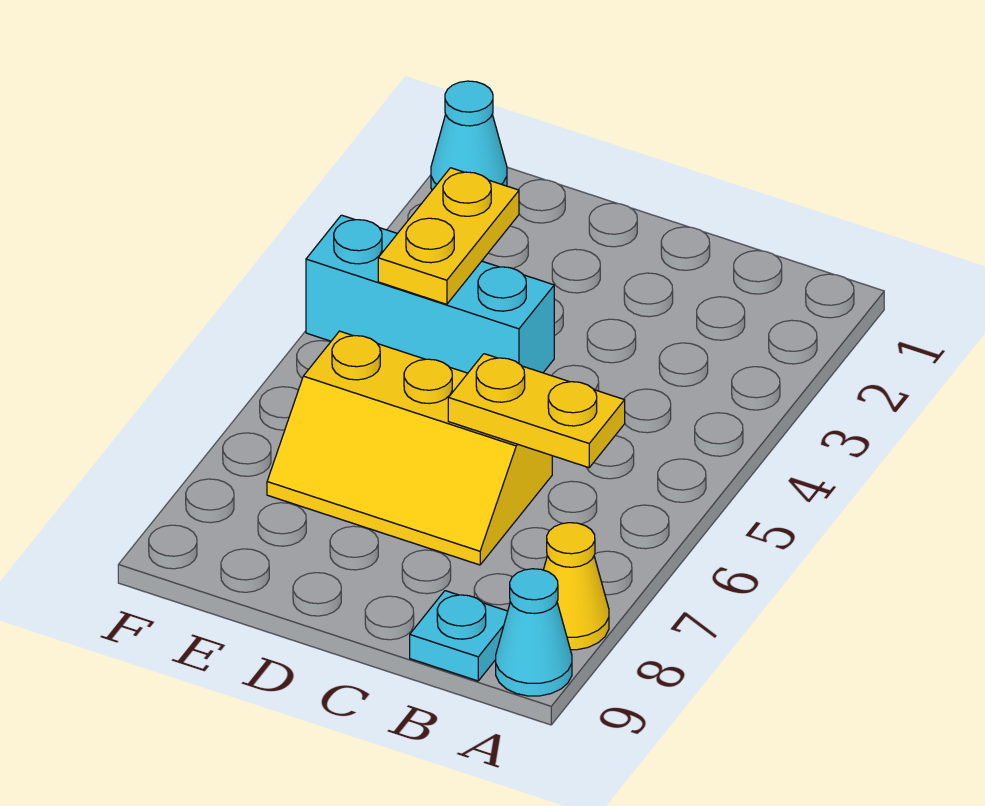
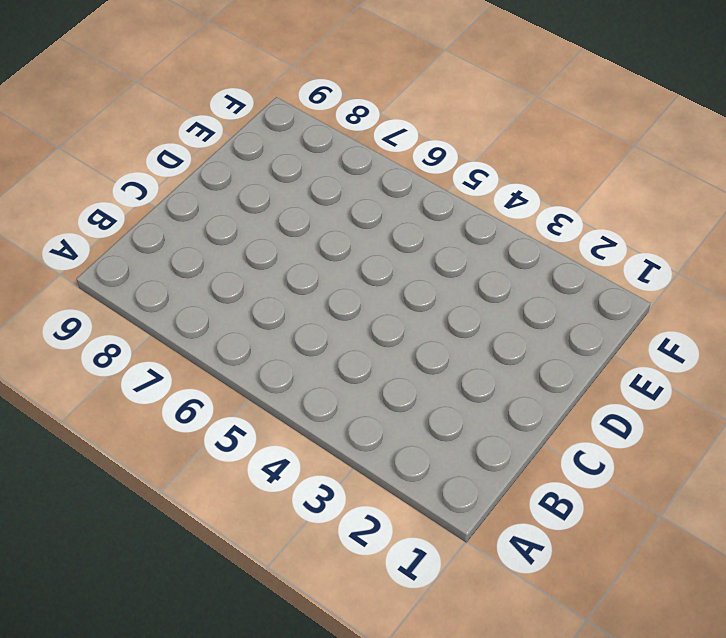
none -> yellow 1x1 cone [544,523,609,650]
none -> cyan 1x1 cone [496,569,572,696]

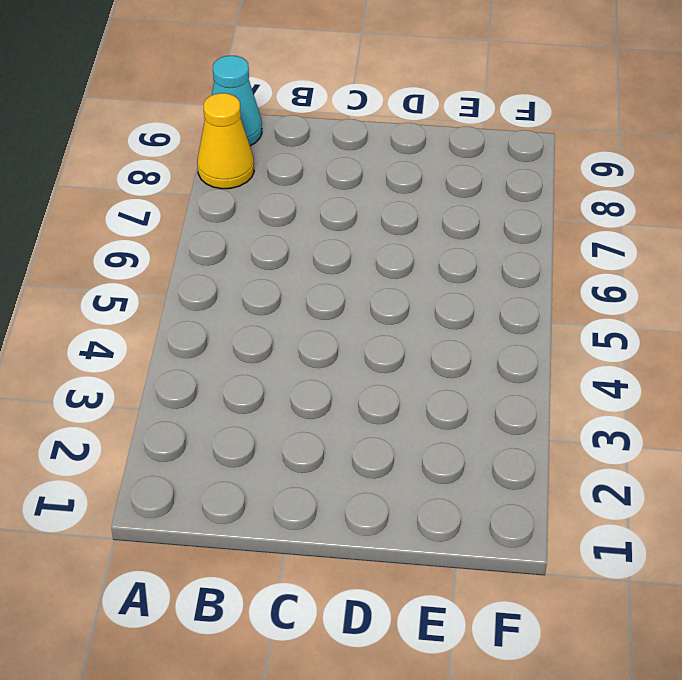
none -> cyan 1x1 plate [410,591,508,681]
none -> yellow 2x3 slope [267,331,552,565]

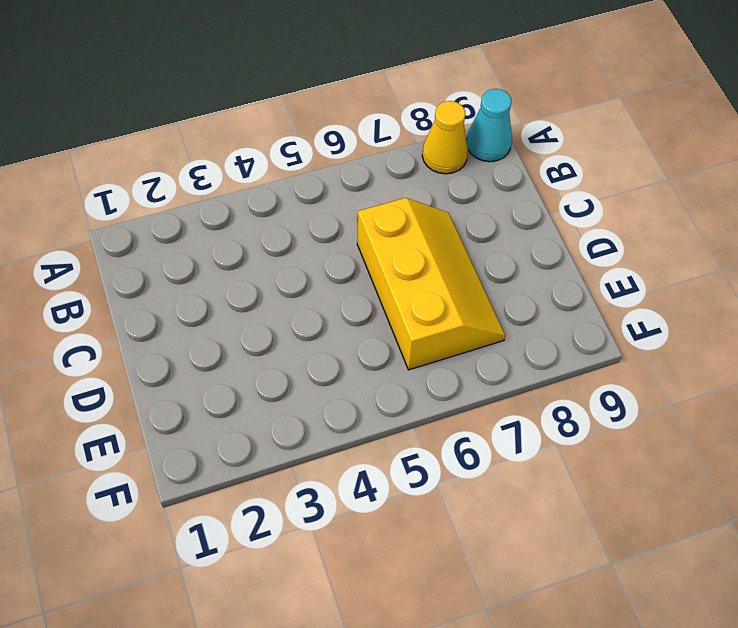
none -> cyan 1x1 plate [410,591,508,681]
none -> cyan 1x3 brick [306,215,554,373]

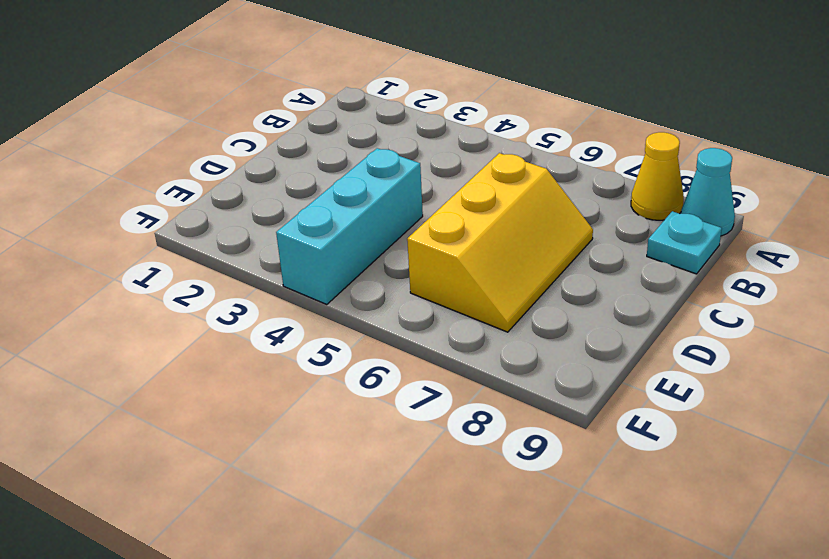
none -> cyan 1x1 cone [431,81,507,190]
none -> yellow 1x2 plate [448,354,625,468]

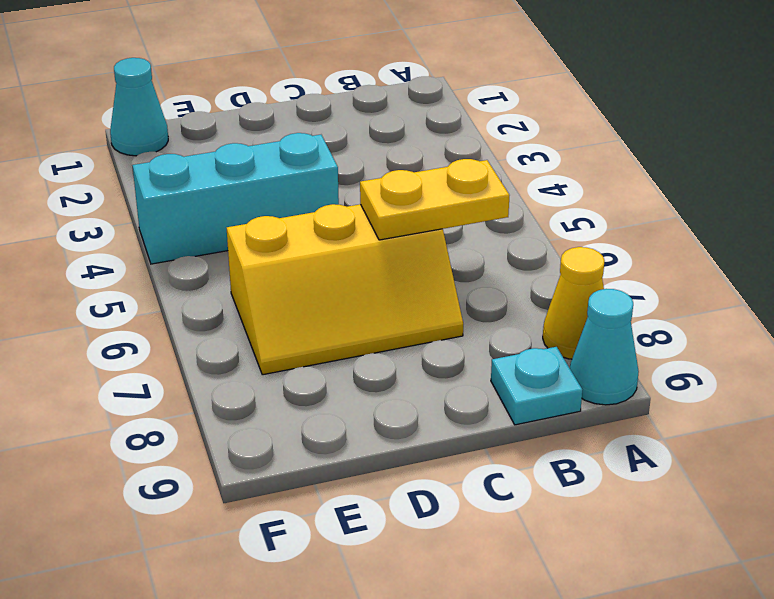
none -> yellow 1x2 plate [378,168,519,304]

